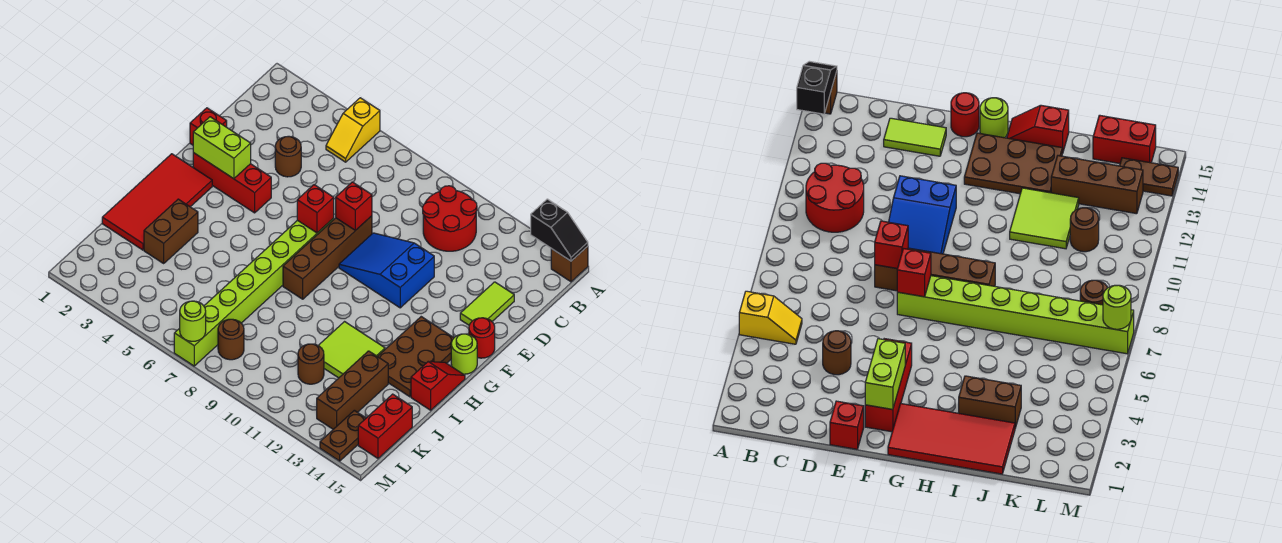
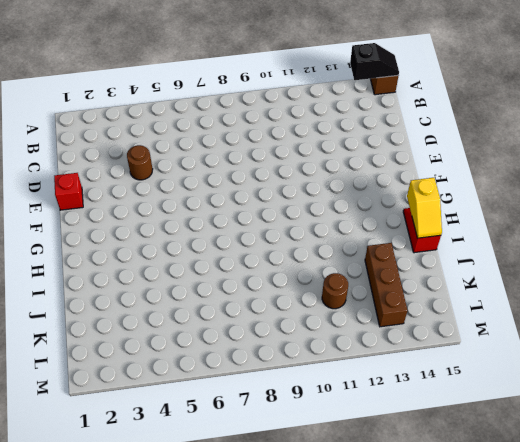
yellow 1x2 slope [407,178,442,238] -> yellow 1x2 slope moved to [326,98,380,162]
none -> red 2x2 round brick [423,186,477,251]
none -> lime 1x2 tile [460,282,514,325]
none -> brown 1x4 brick [283,216,372,299]

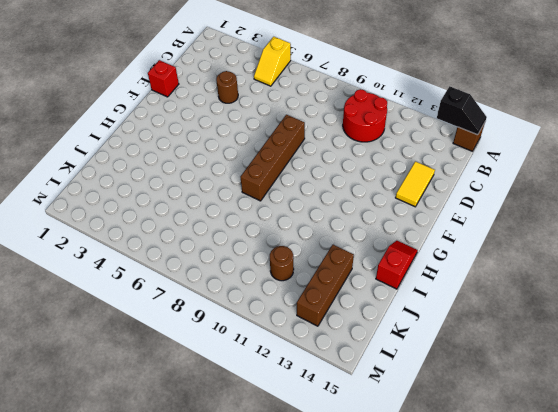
yellow 1x2 tile [396,161,435,207] -> lime 1x2 tile [460,282,514,325]
none -> blue 2x3 slope [339,233,434,308]
none -> red 1x3 brick [193,153,271,213]
none -> lime 1x8 brick [174,218,334,366]

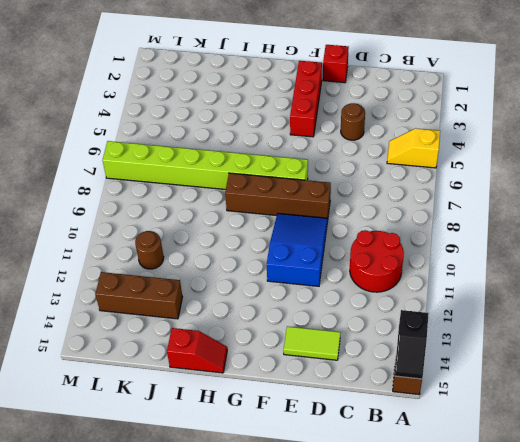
none -> red 1x1 round brick [469,318,495,358]
none -> red 2x4 tile [102,154,212,250]
none -> brown 2x3 plate [377,317,454,397]

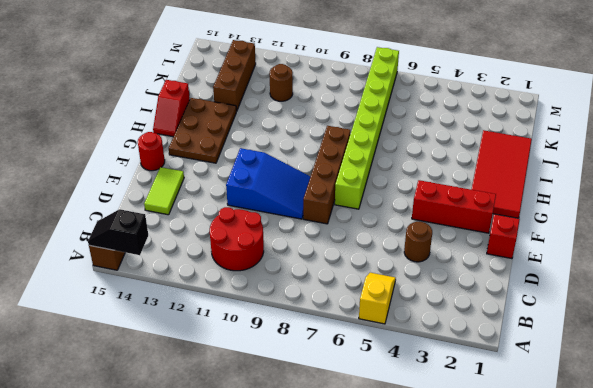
none -> lime 1x1 round brick [451,334,477,374]
none -> brown 1x2 brick [144,199,198,263]
none -> lime 2x2 tile [318,322,385,378]

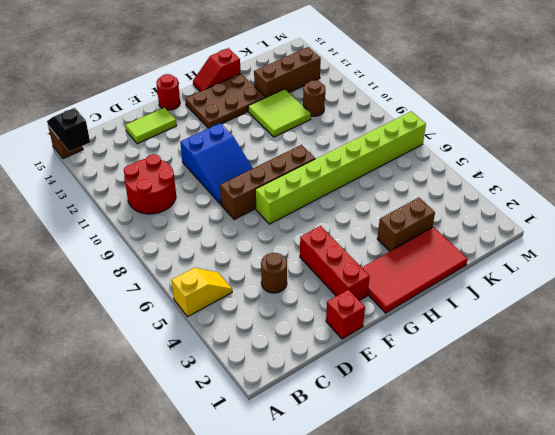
none -> lime 1x1 round brick [451,334,477,374]
none -> red 1x2 brick [358,394,412,458]
none -> brown 1x1 round brick [218,319,244,360]

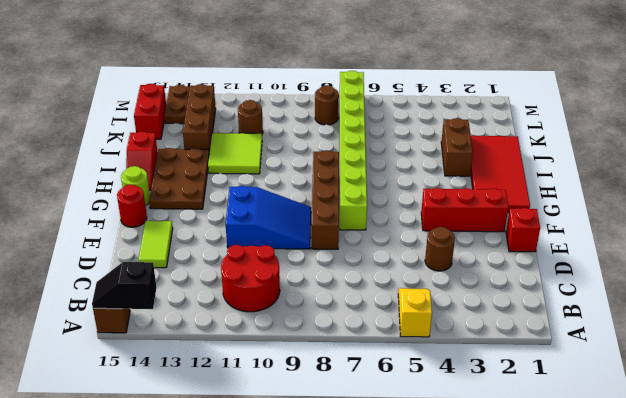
none -> red 1x1 brick [336,182,372,231]
none -> lime 1x2 brick [193,117,251,179]
none -> red 1x1 brick [297,185,334,233]

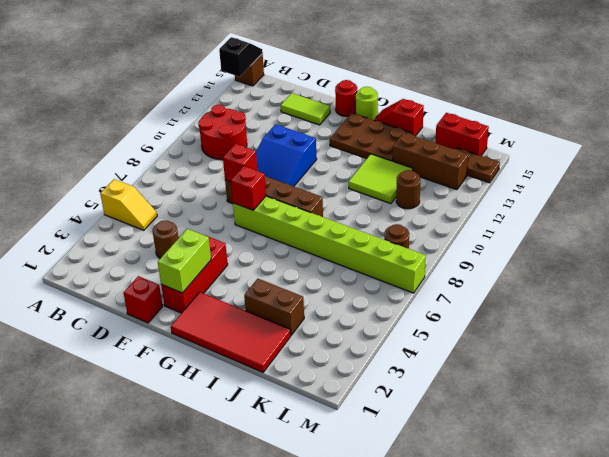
none -> lime 1x1 round brick [180,301,206,341]

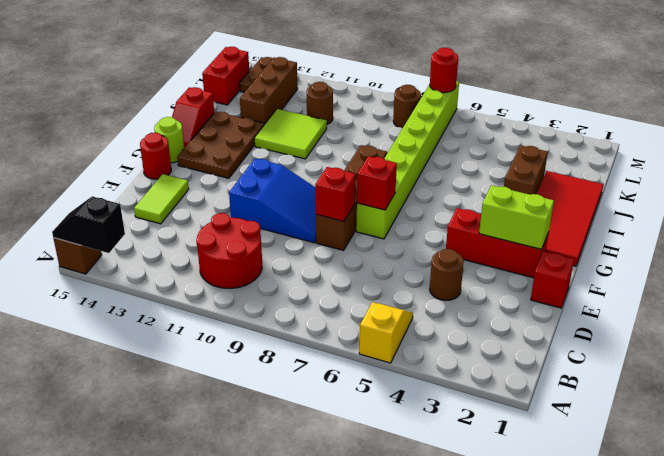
red 1x1 round brick [430,48,458,93] -> lime 1x1 round brick [180,301,206,341]

